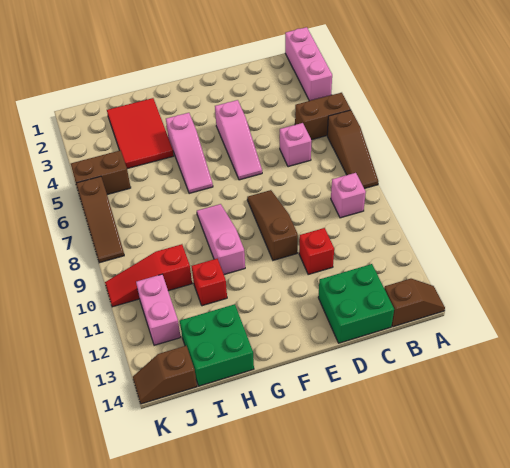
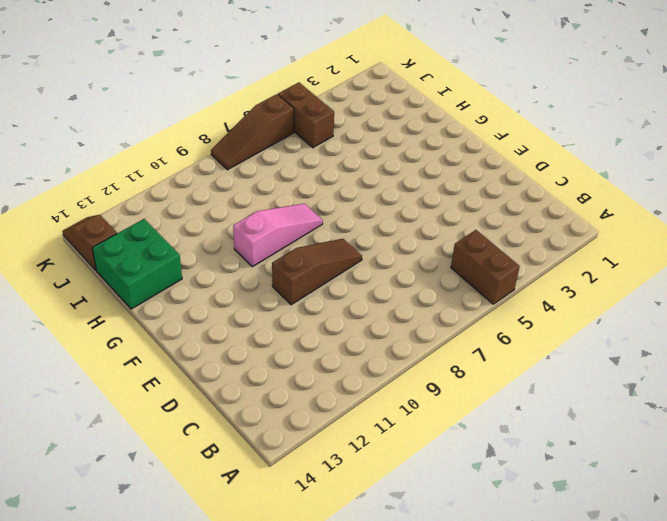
none -> pink 1x3 brick [285,27,332,101]
none -> brown 1x3 slope [327,110,378,189]
none -> brown 1x2 slope [384,279,445,327]

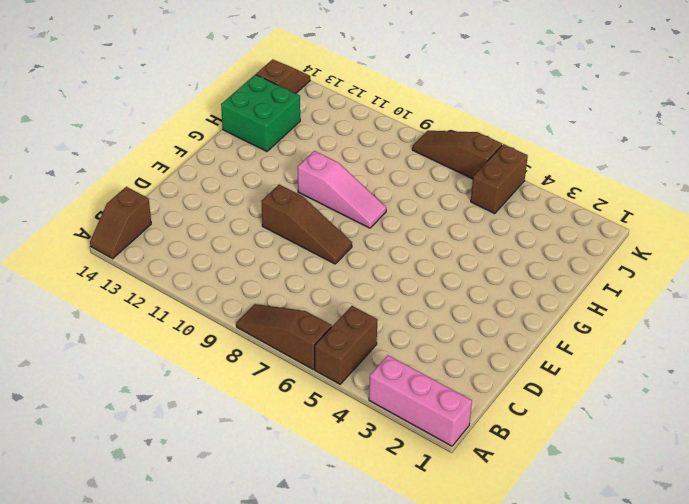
none -> pink 1x1 brick [331,173,366,218]
none -> pink 1x1 brick [279,123,312,167]
none -> green 2x2 brick [318,264,394,343]

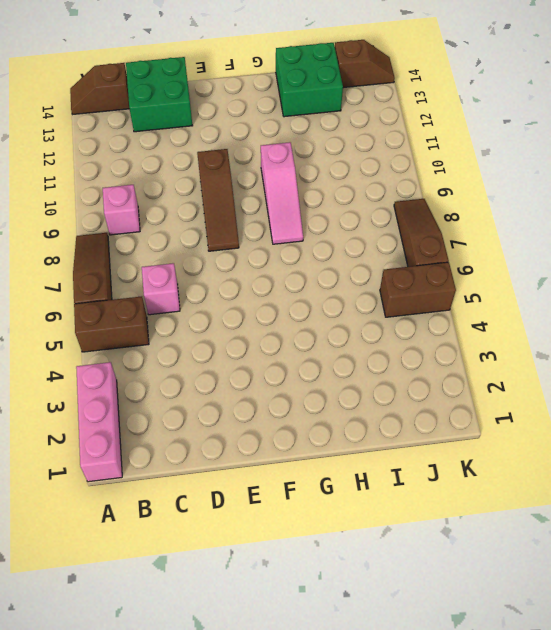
none -> red 1x1 brick [299,228,334,274]
none -> pink 1x3 slope [215,100,262,180]
none -> pink 1x3 slope [166,113,213,194]

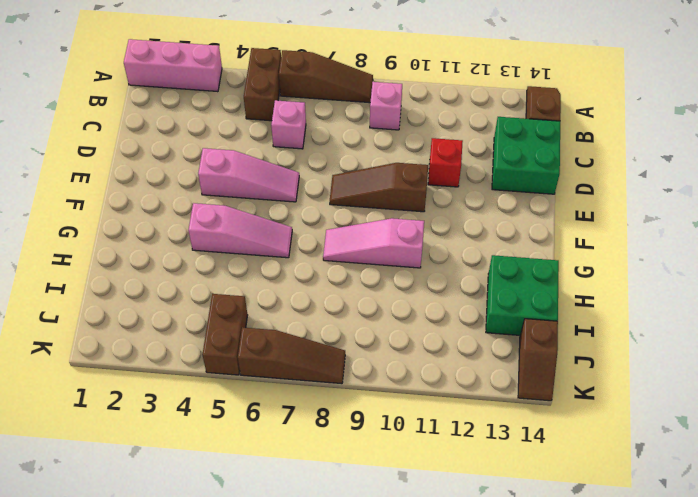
none -> red 2x3 tile [107,98,174,169]
none -> red 1x1 brick [192,259,227,306]
none -> red 1x3 slope [105,244,192,307]

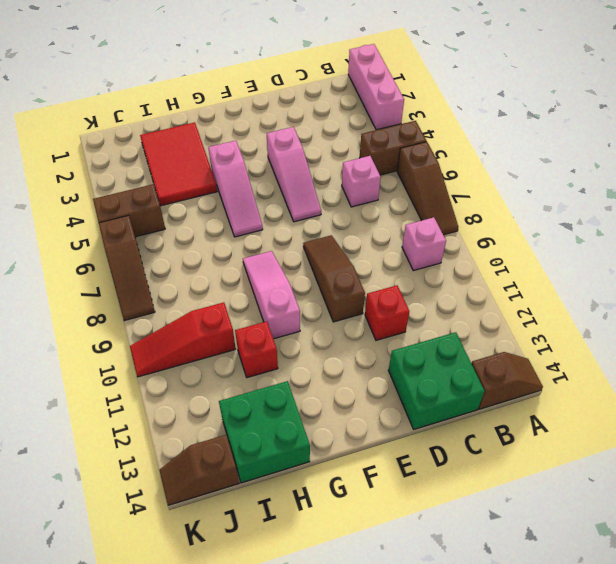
none -> pink 1x2 brick [136,274,181,345]

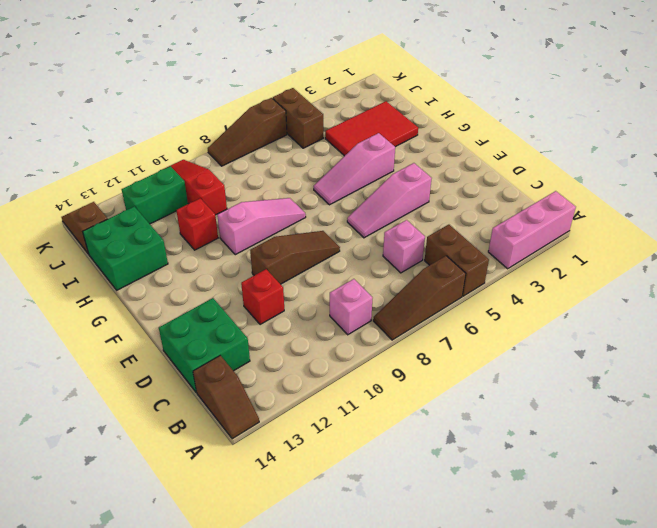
green 1x2 brick [122,166,188,224] -> pink 1x2 brick [136,274,181,345]

